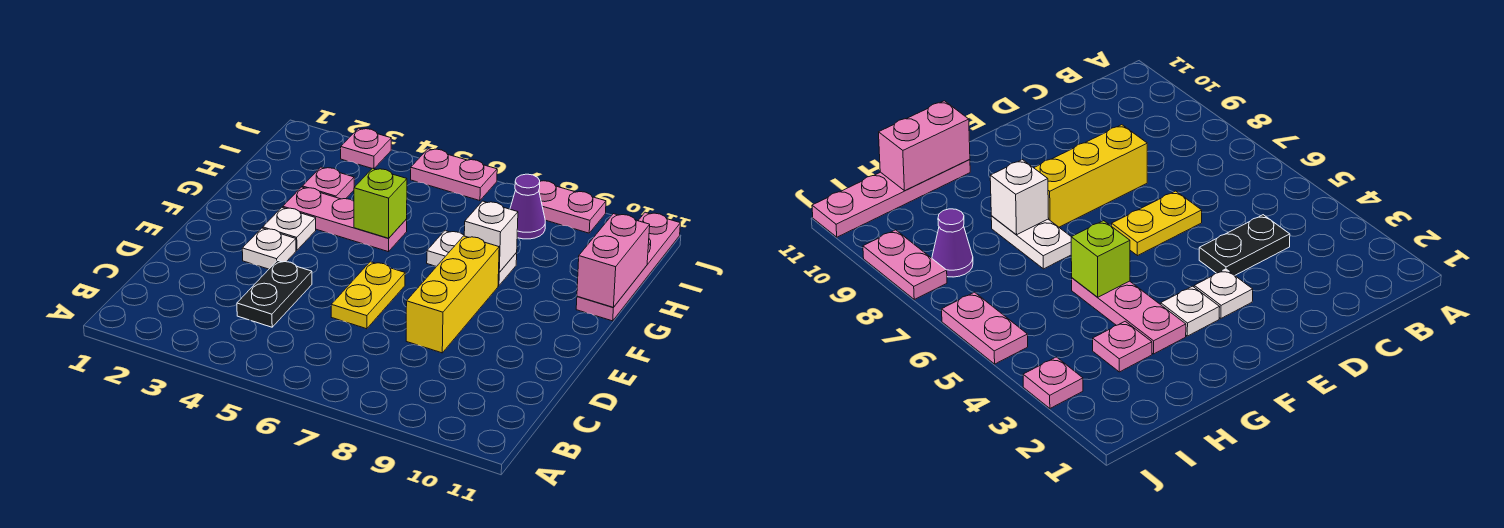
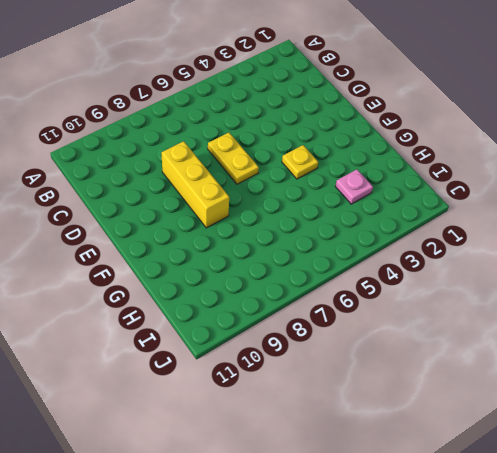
yellow 1x1 plate [282,145,318,179] -> none
none -> black 1x2 plate [237,260,312,327]
none -> white 1x1 plate [242,228,296,269]
none -> white 1x1 plate [263,207,316,250]

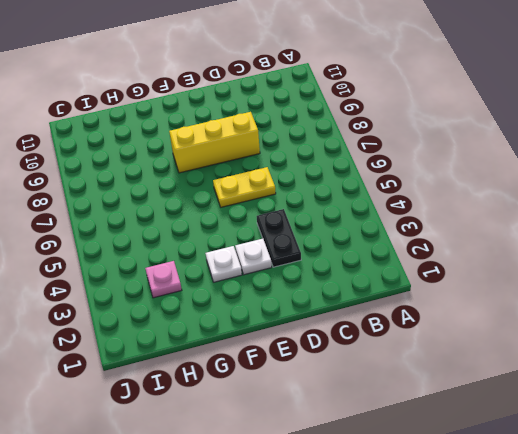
black 1x2 plate [257,209,301,267] -> black 1x2 plate turned to [237,260,312,327]
none -> pink 1x3 plate [283,187,407,252]
none -> white 1x2 plate [427,231,517,286]
none -> pink 1x4 plate [576,212,680,321]

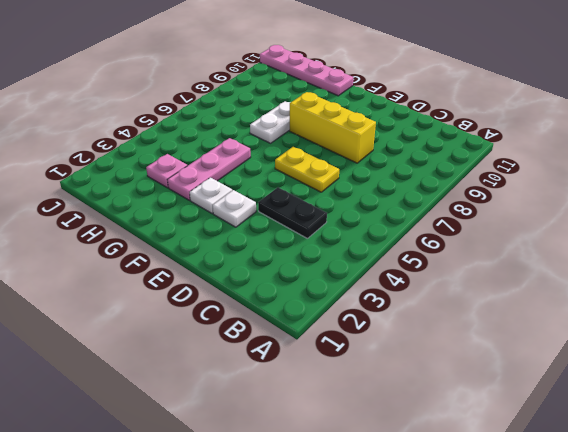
none -> purple 1x1 cone [510,174,545,239]
none -> pink 1x1 plate [341,128,391,169]
none -> pink 1x2 plate [411,149,497,201]

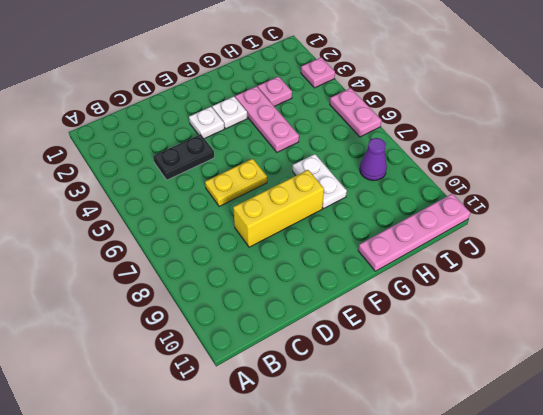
none -> pink 1x2 plate [539,181,606,233]
none -> lime 1x1 brick [354,168,407,238]
none -> white 1x1 brick [464,201,518,272]

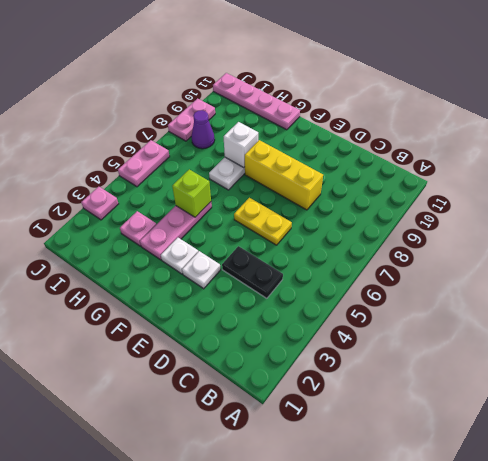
none -> pink 1x2 brick [577,214,650,307]

